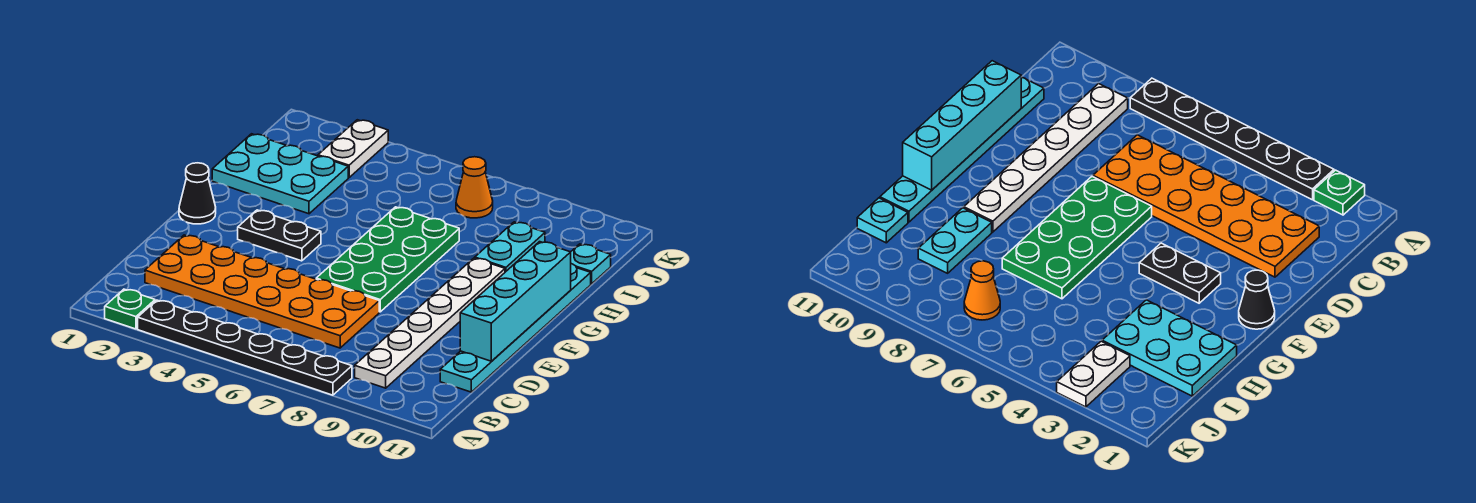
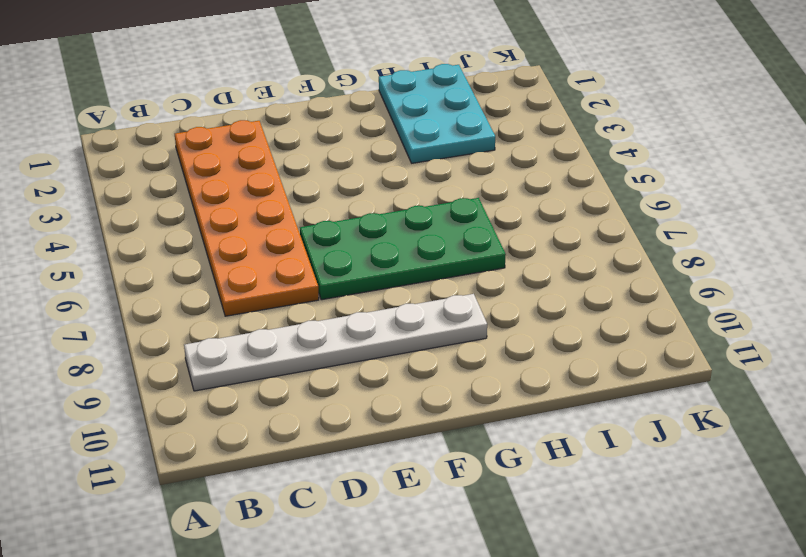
none -> green 1x1 plate [105,289,155,329]
none -> black 1x6 plate [138,300,352,395]
none -> cyan 1x6 plate [440,264,591,392]

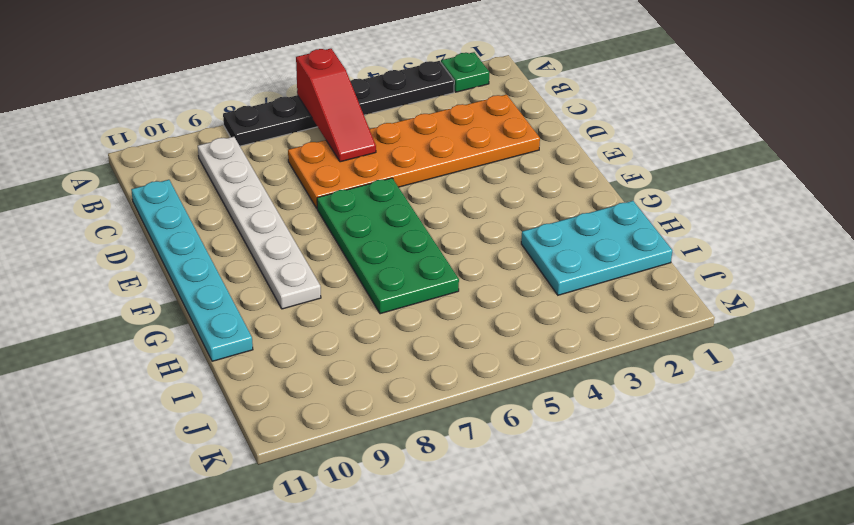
red 1x3 slope [296,49,376,162] -> none
none -> black 1x1 cone [179,163,216,224]
none -> black 1x2 plate [238,210,321,261]
none -> cyan 1x2 plate [475,222,545,272]

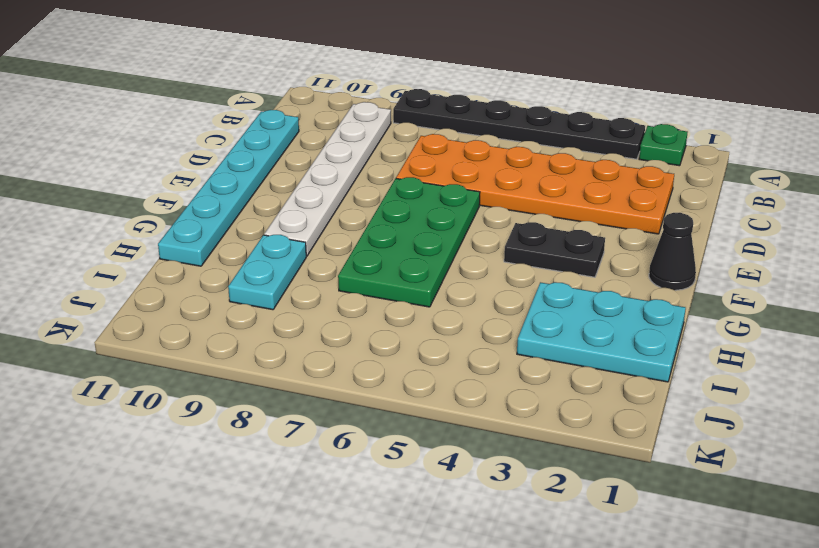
none -> cyan 1x1 plate [571,244,611,284]
none -> white 1x2 plate [318,120,388,178]
none -> orange 1x1 cone [456,157,493,218]

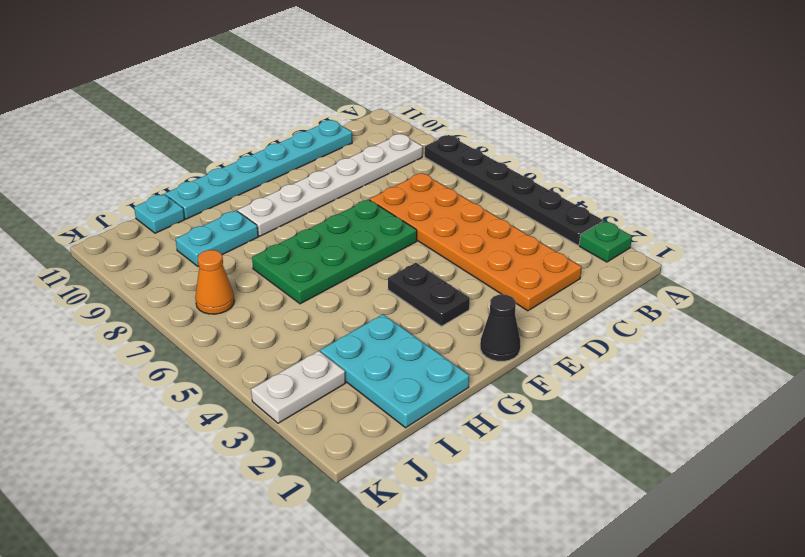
none -> cyan 1x4 brick [460,242,571,361]

